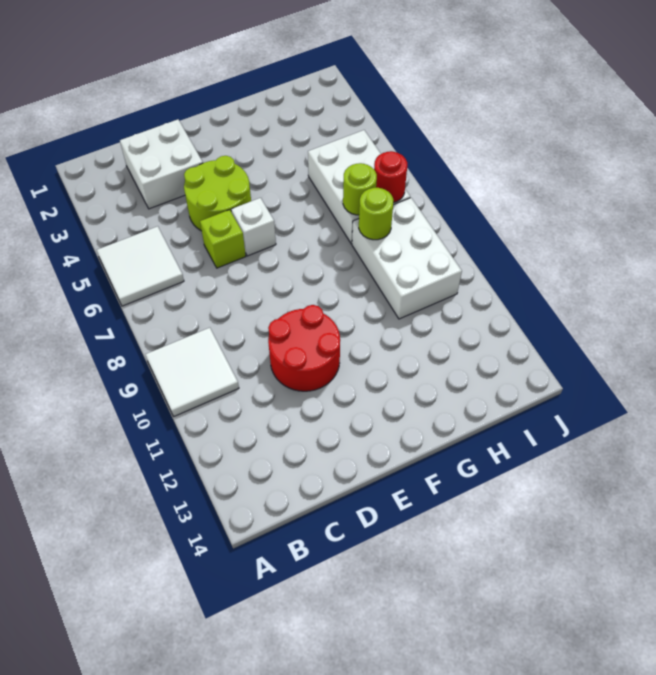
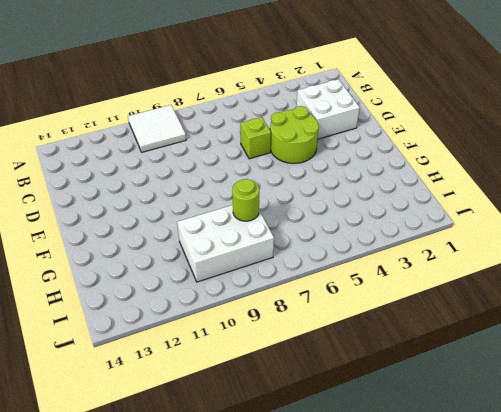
none -> white 2x2 tile [97,226,184,306]
none -> red 2x2 round brick [268,305,340,391]
none -> white 1x1 brick [231,198,276,256]

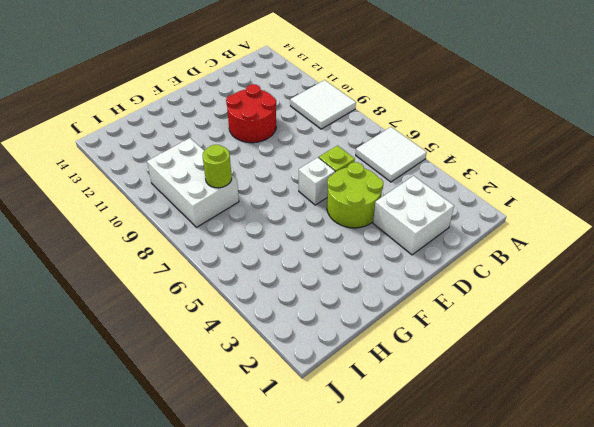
none -> white 2x3 brick [308,130,410,244]
none -> lime 1x1 round brick [343,163,377,215]
none -> red 1x1 round brick [374,151,407,203]

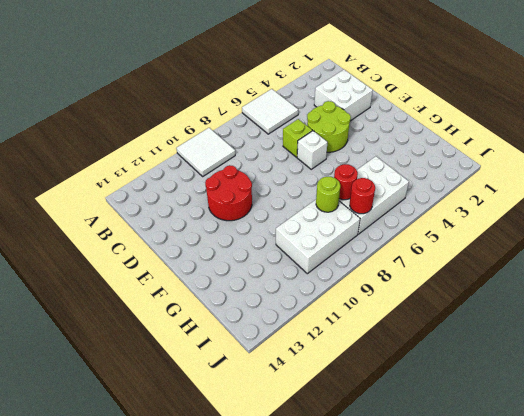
red 1x1 round brick [334,164,358,200] -> lime 1x1 round brick [343,163,377,215]

